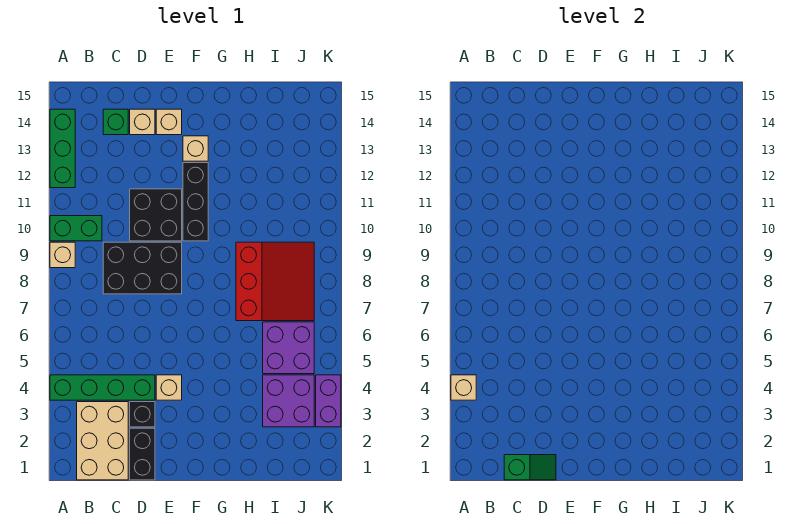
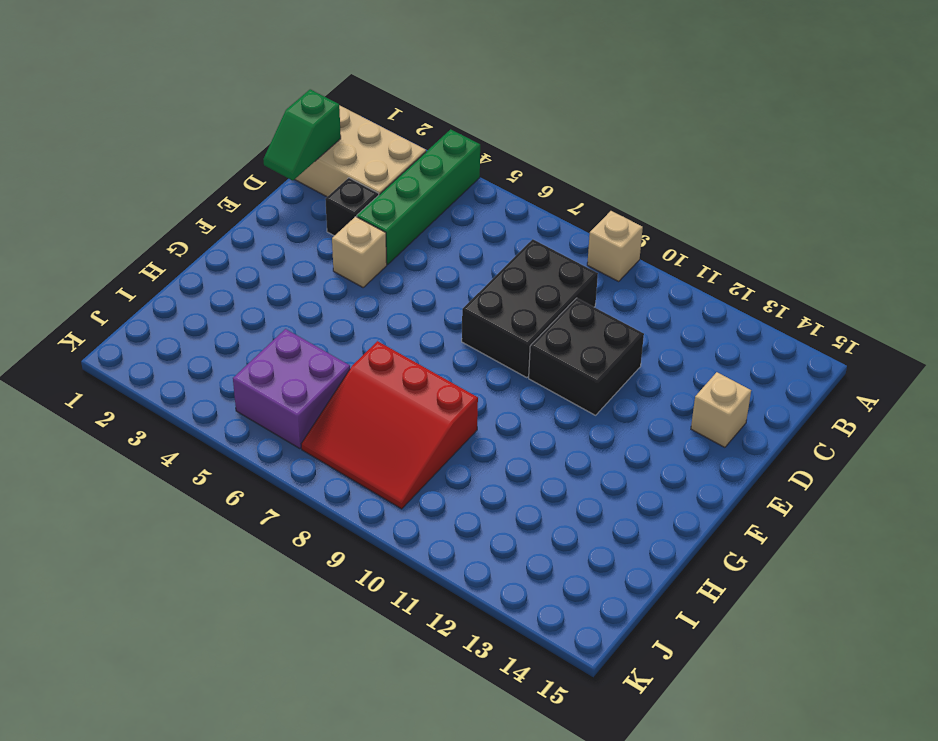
none -> green 1x2 brick [50,216,102,241]
none -> green 1x3 brick [50,109,75,188]
none -> green 1x1 brick [103,109,128,135]

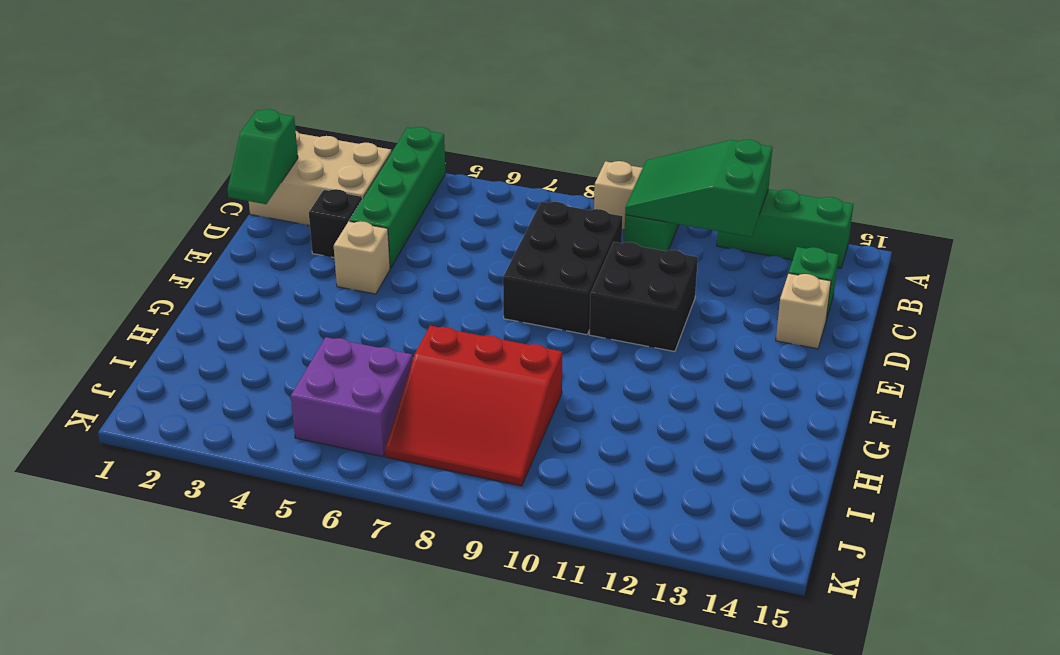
green 2x3 slope [625,140,773,237] -> none
none -> black 1x2 brick [130,428,155,480]
none -> tan 1x1 brick [156,109,182,135]
none -> black 1x3 brick [183,163,208,241]

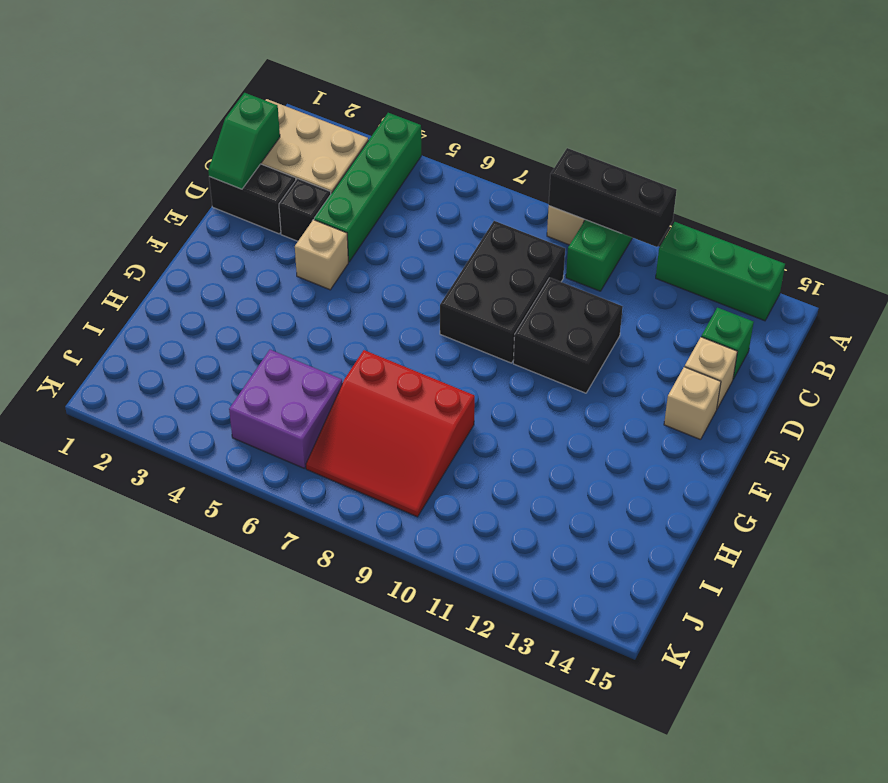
black 1x3 brick [549,148,677,247] -> black 1x3 brick moved to [183,163,208,241]
none -> tan 1x1 brick [183,136,208,161]
none -> purple 2x2 brick [263,375,314,427]
none -> purple 1x2 brick [316,375,341,427]

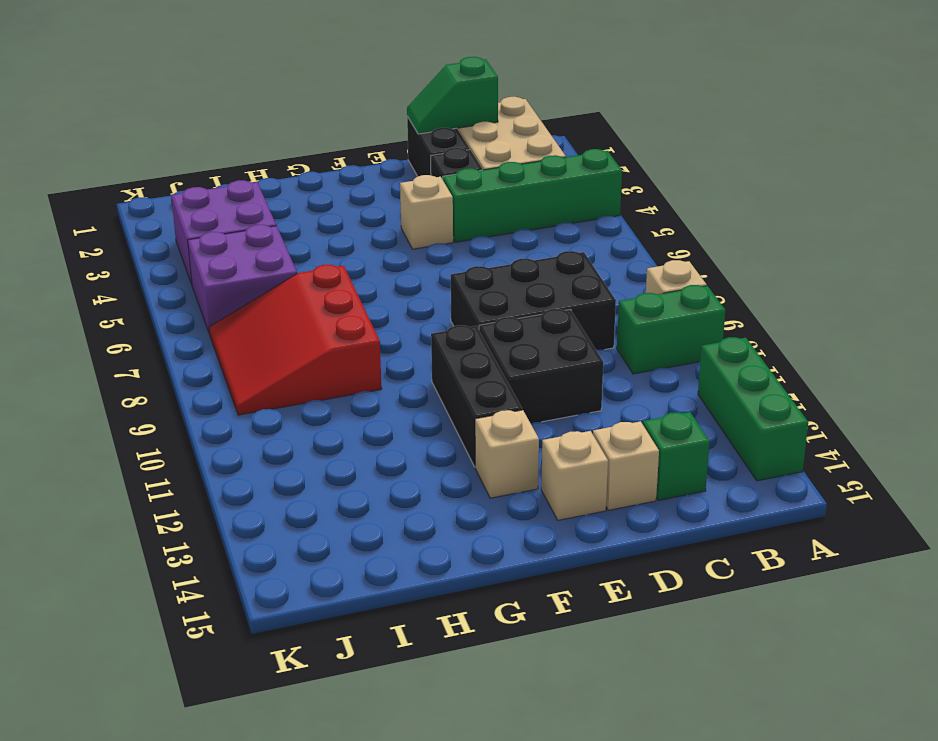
none -> purple 1x2 brick [316,375,341,427]
none -> tan 1x1 brick [451,375,476,400]

